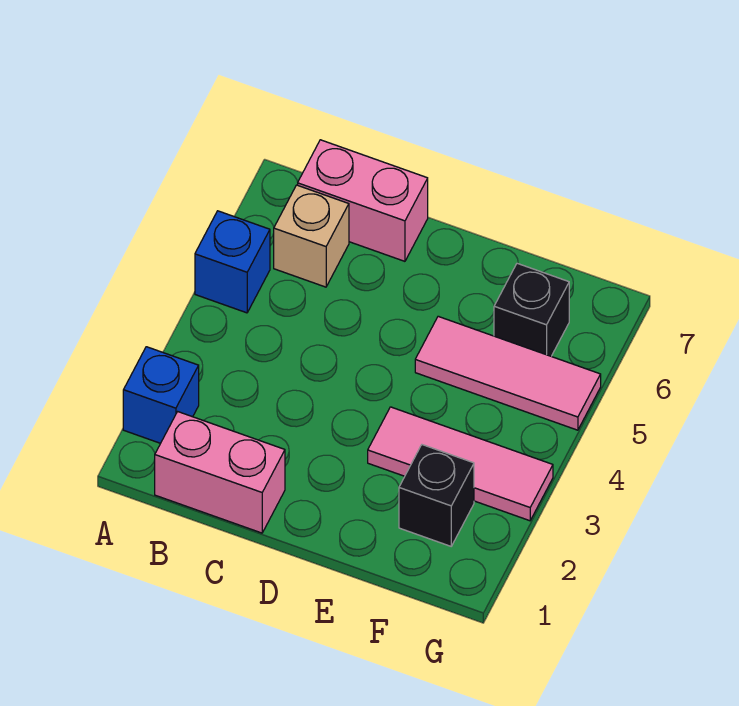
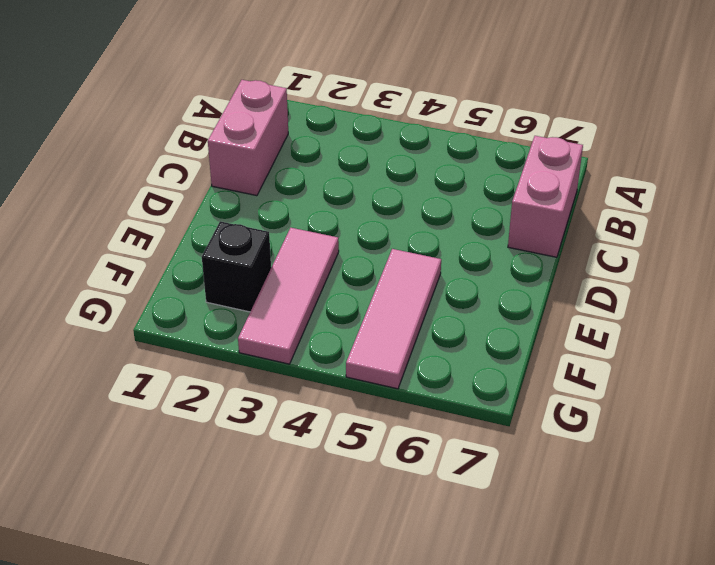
none -> blue 1x1 brick [123,347,199,443]
none -> blue 1x1 brick [195,211,270,313]

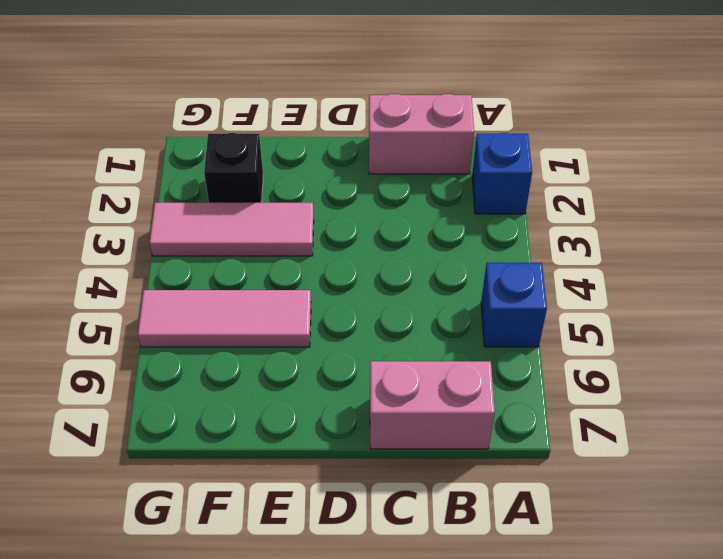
none -> tan 1x1 brick [274,185,349,287]
none -> black 1x1 brick [494,263,569,356]

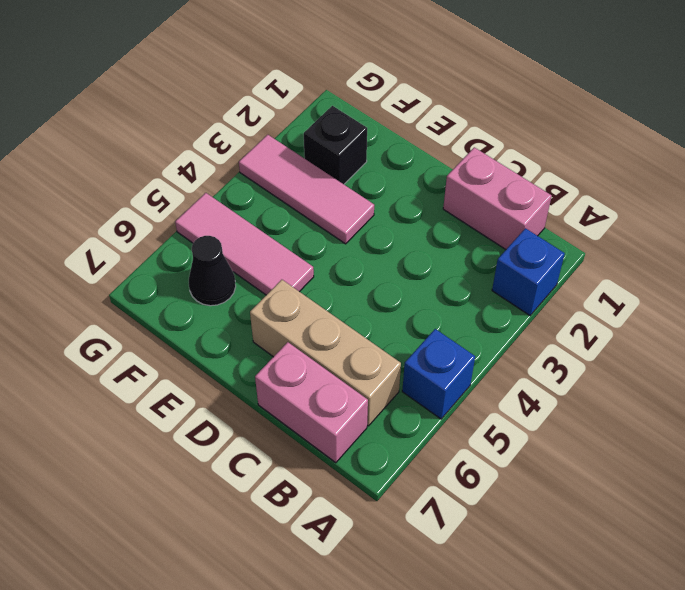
tan 1x3 brick [250,280,401,426] -> tan 1x1 brick [274,185,349,287]
black 1x1 cone [189,236,236,306] -> black 1x1 brick [494,263,569,356]

